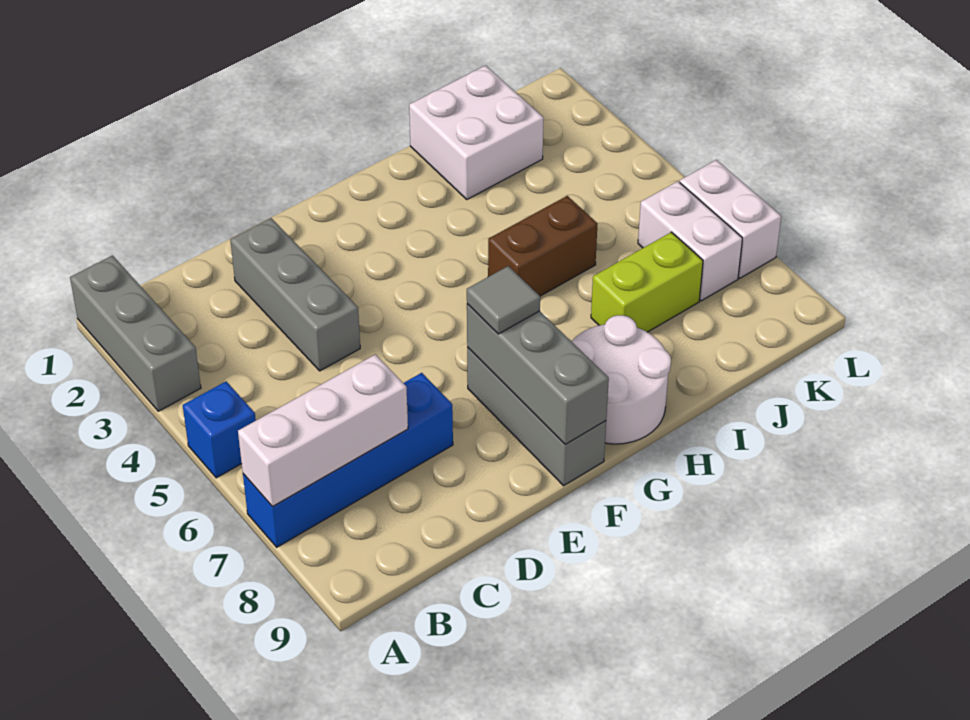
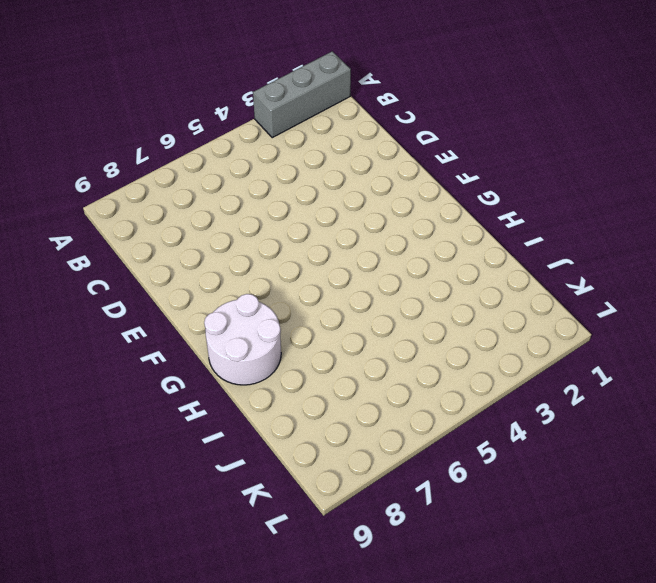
none -> blue 1x1 brick [183,381,256,478]
none -> blue 1x4 brick [243,373,453,547]
none -> grey 1x3 brick [230,218,360,371]

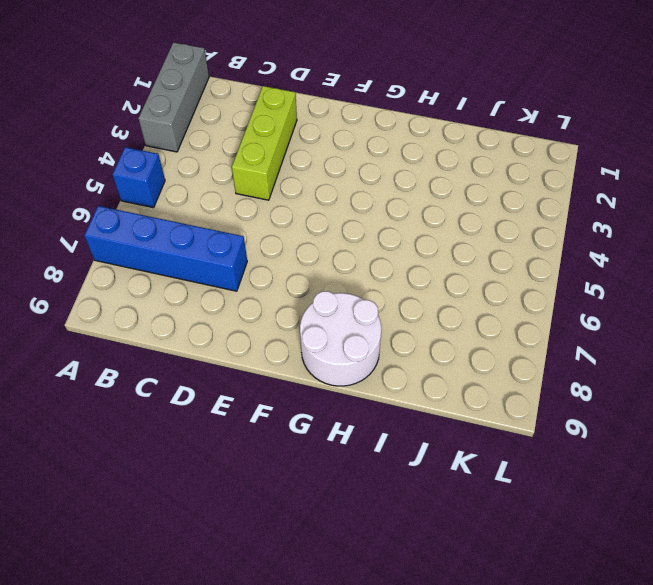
lime 1x3 brick [232,86,297,200] -> grey 1x3 brick [230,218,360,371]
none -> grey 1x3 brick [467,347,606,486]
none -> brown 1x2 brick [488,196,597,296]
none -> white 2x2 brick [409,66,544,199]

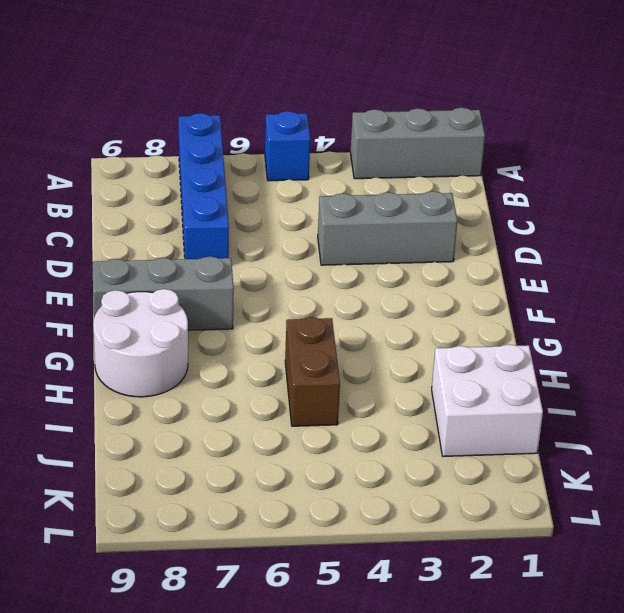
none -> lime 1x2 brick [591,232,703,332]
none -> white 1x2 brick [638,181,743,301]
none -> white 1x2 brick [680,160,781,278]

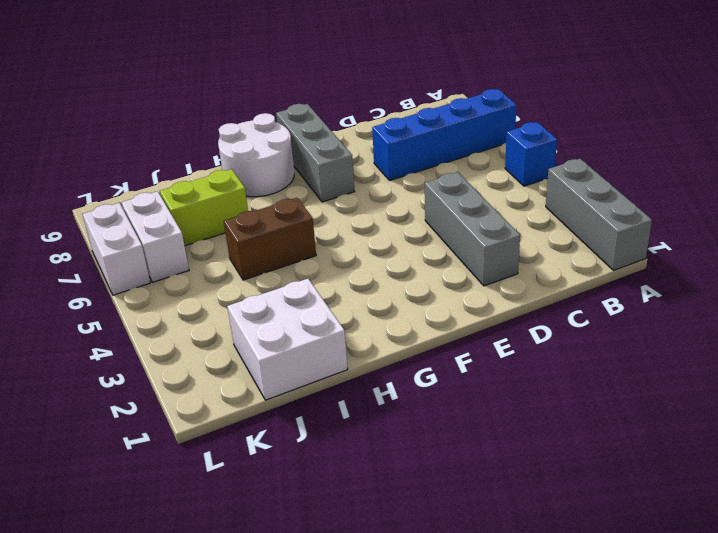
none -> white 1x3 brick [238,354,408,507]
none -> grey 1x3 brick [467,304,609,444]
none -> grey 1x1 tile [467,266,540,334]

